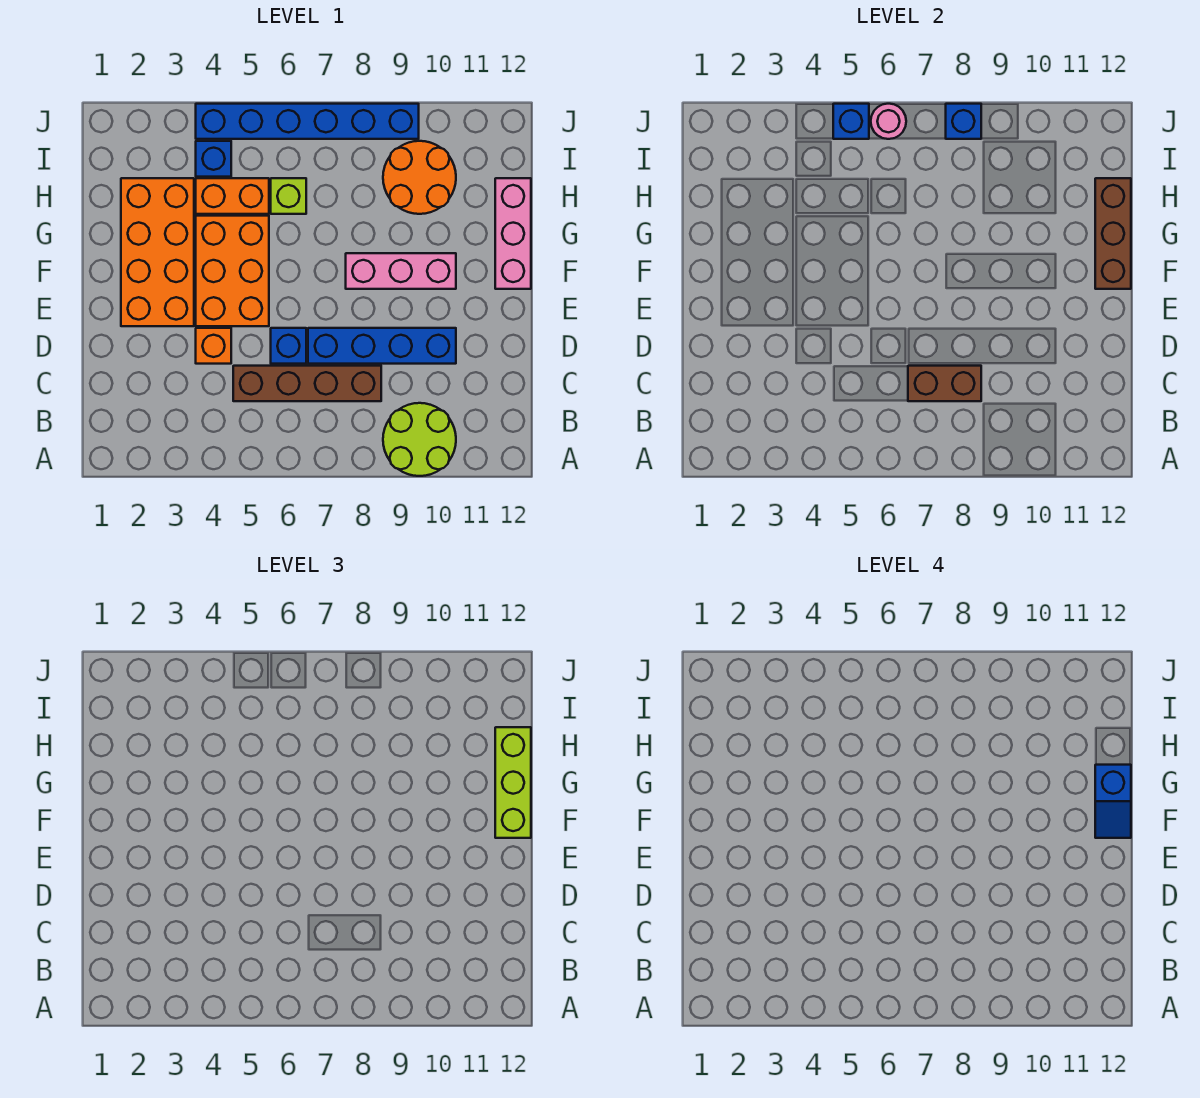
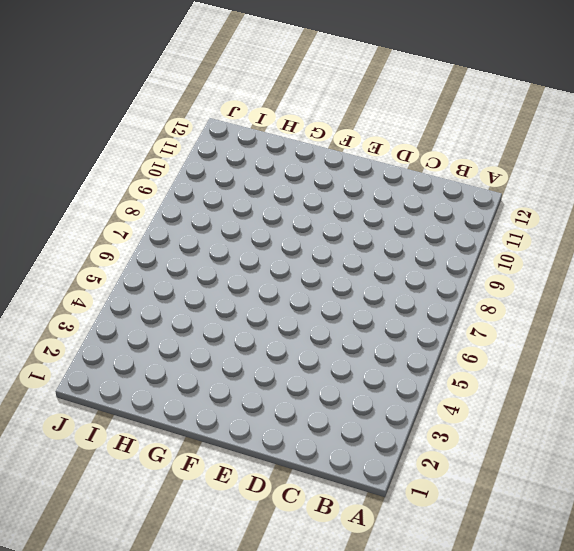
none -> lime 2x2 round brick [383,403,456,476]
none -> brown 1x4 brick [233,366,381,401]
none -> orange 1x1 brick [196,328,231,364]

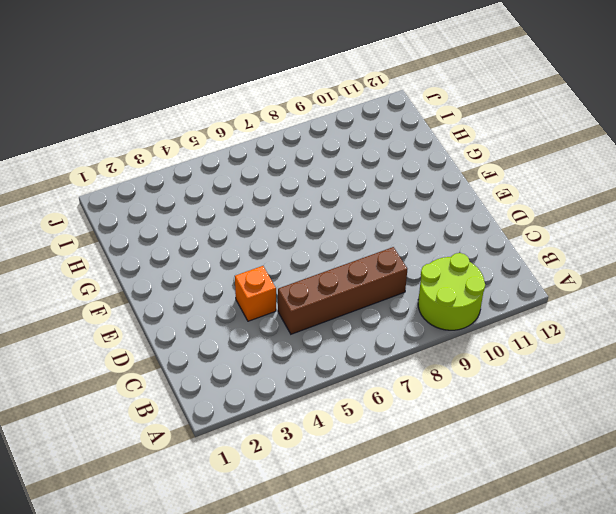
none -> blue 1x1 brick [271,328,306,364]
none -> blue 1x4 brick [308,328,456,364]
none -> orange 2x4 brick [121,178,194,326]

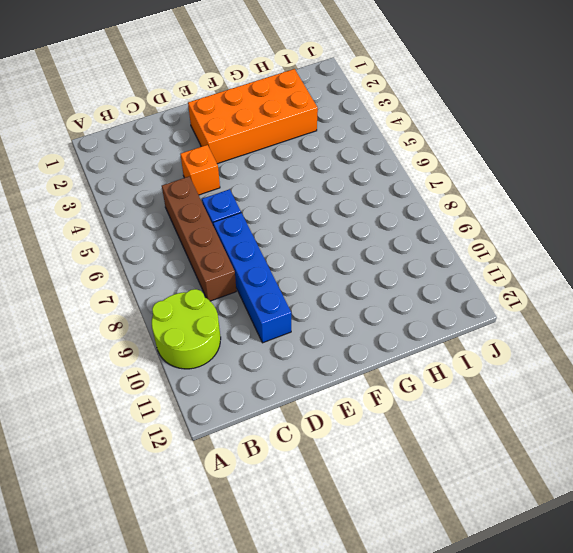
none -> orange 2x3 brick [196,216,269,326]
none -> pink 1x3 brick [346,253,456,289]
none -> pink 1x3 brick [495,178,531,289]

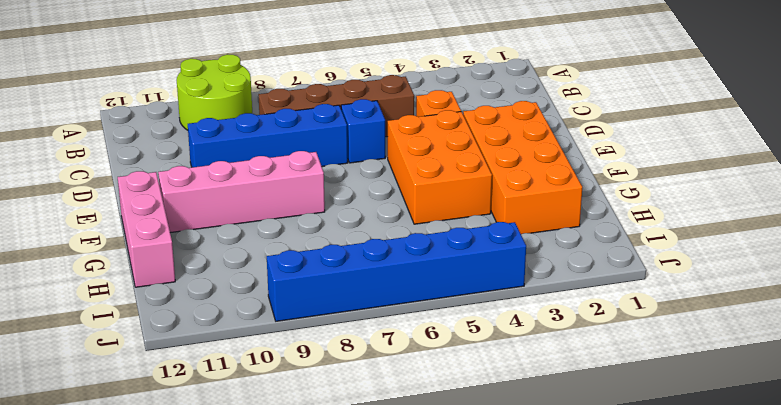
pink 1x4 brick [158,151,325,233] -> pink 1x3 brick [346,253,456,289]
none -> orange 1x2 brick [196,178,269,214]
none -> lime 1x1 brick [271,178,306,214]
none -> orange 2x2 round brick [383,141,456,214]

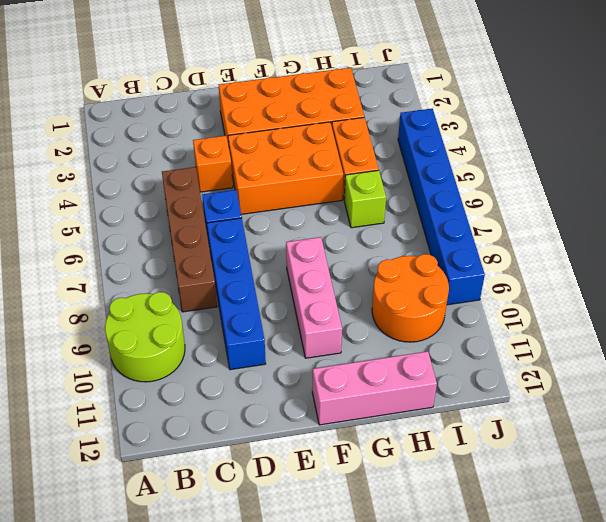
none -> blue 1x1 brick [196,141,231,177]
none -> brown 1x2 brick [908,366,981,401]
none -> brown 1x3 brick [1095,178,1131,289]

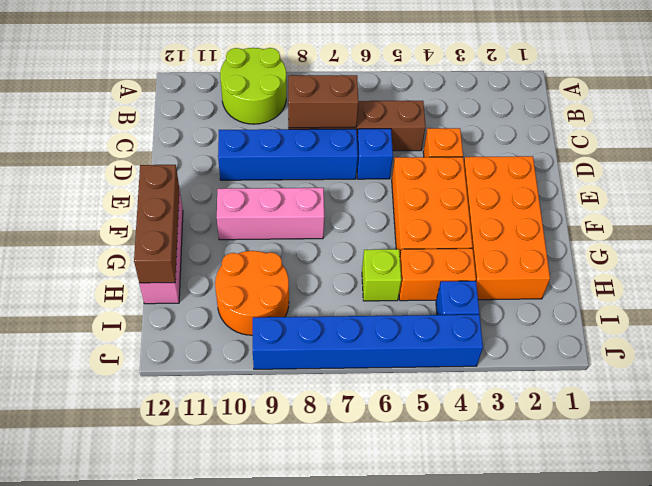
none -> blue 1x1 brick [833,104,869,139]
none -> pink 1x1 round brick [871,104,906,139]
none -> blue 1x1 brick [946,104,981,139]

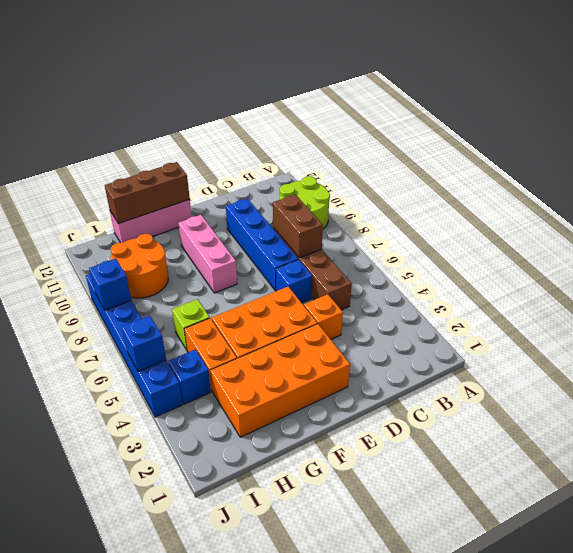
none -> pink 1x1 round brick [871,104,906,139]
none -> lime 1x3 brick [495,727,531,838]
none -> blue 1x2 slope [1095,765,1131,838]

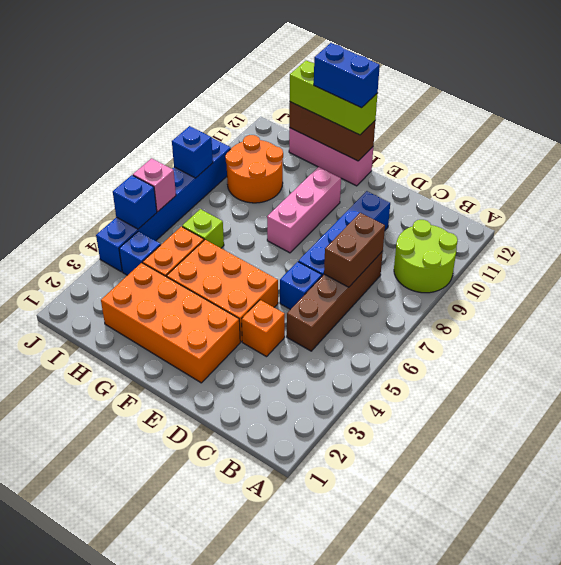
blue 1x2 brick [314,43,380,108] -> blue 1x2 slope [1095,765,1131,838]
pink 1x1 brick [133,158,176,212] -> pink 1x1 round brick [871,104,906,139]

